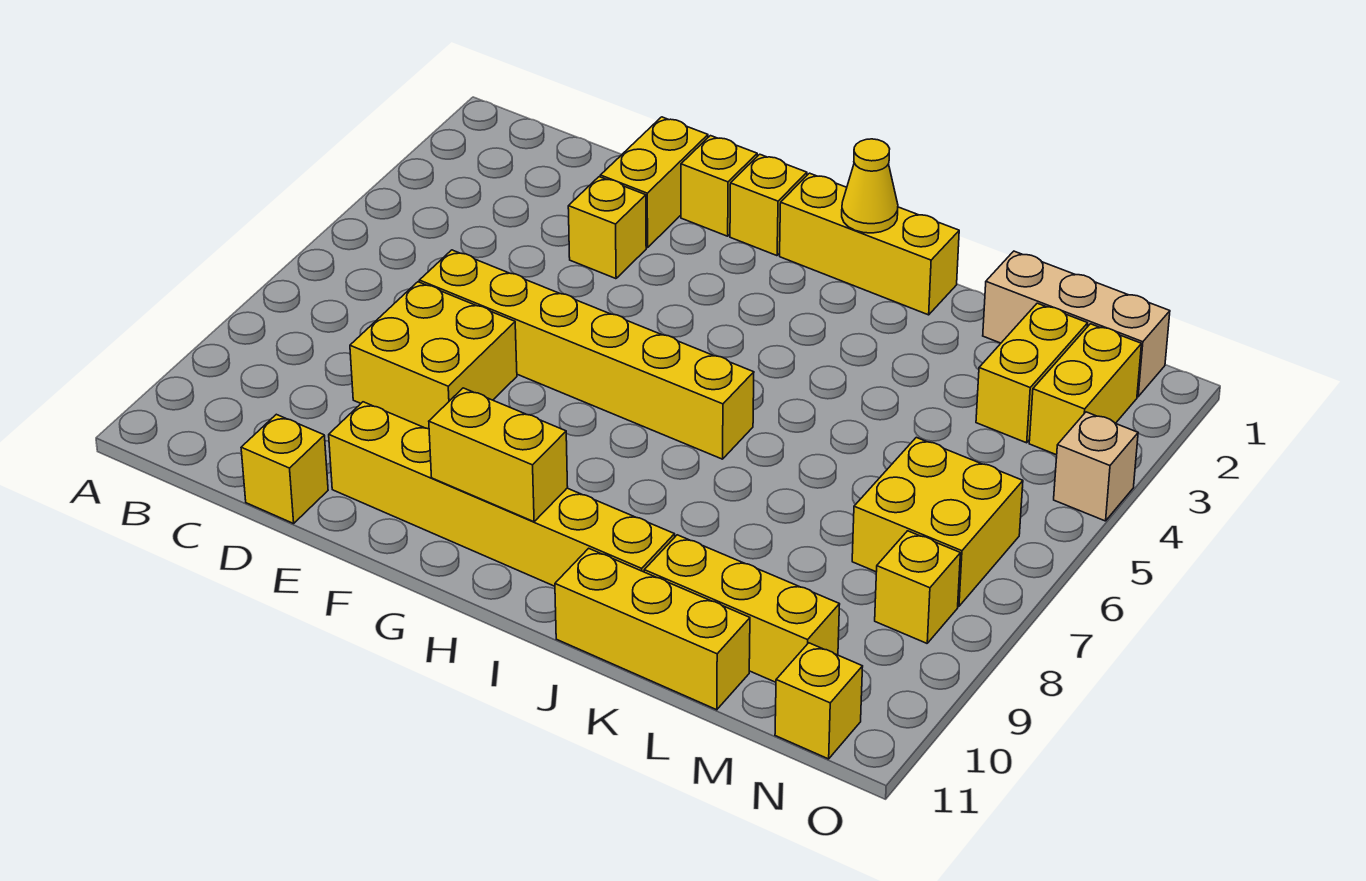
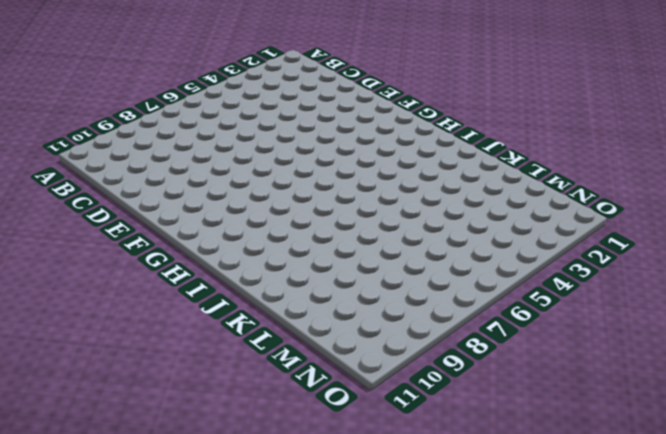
none -> yellow 1x6 brick [419,250,754,459]
none -> yellow 2x2 brick [350,282,517,429]
none -> yellow 1x1 brick [241,414,328,524]

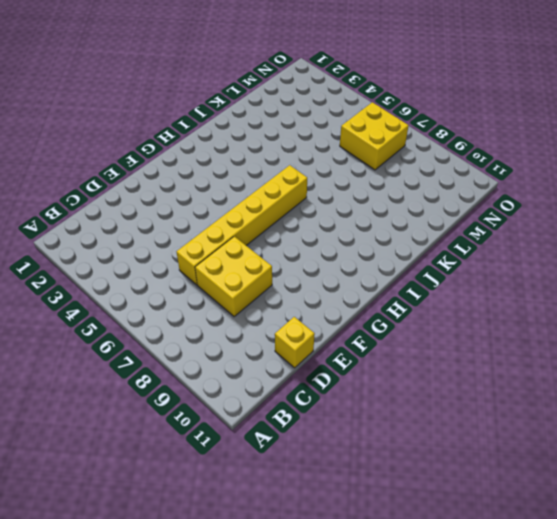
none -> yellow 1x2 brick [600,117,708,248]
none -> yellow 1x1 brick [568,177,646,279]
none -> yellow 1x6 brick [329,402,675,586]

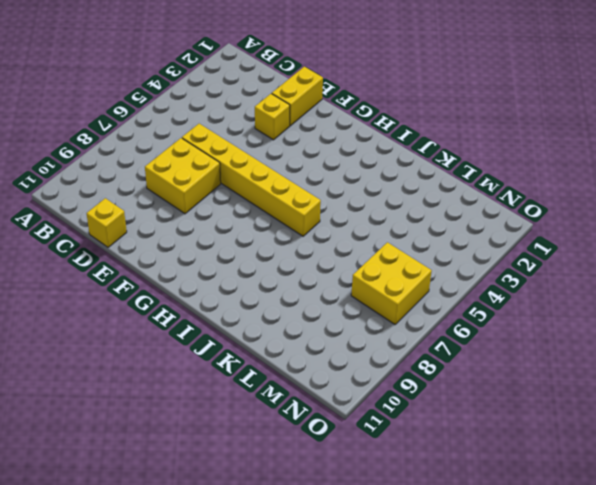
none -> yellow 1x6 brick [329,402,675,586]
none -> yellow 1x1 brick [681,136,757,236]
none -> yellow 1x1 brick [730,154,807,256]

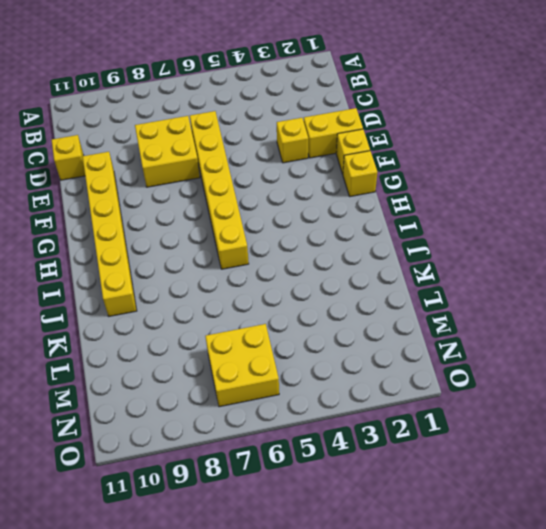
none -> yellow 1x3 brick [780,173,959,315]
none -> yellow 1x3 brick [555,548,750,710]
none -> yellow 1x3 brick [644,535,840,682]

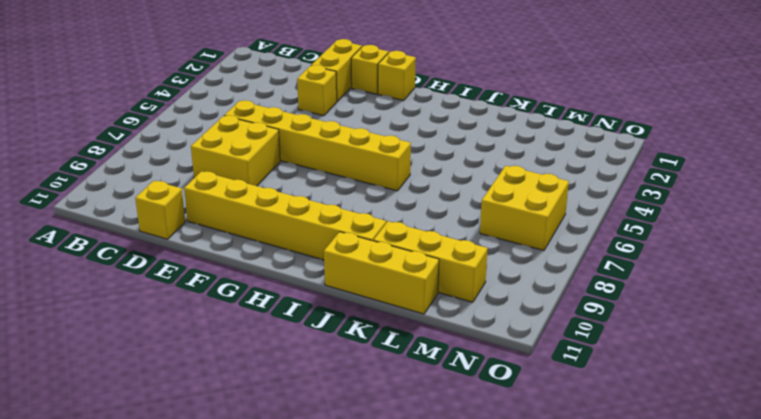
none -> yellow 1x3 brick [780,173,959,315]
none -> tan 1x3 brick [983,251,1170,397]
none -> yellow 1x2 brick [976,303,1088,443]

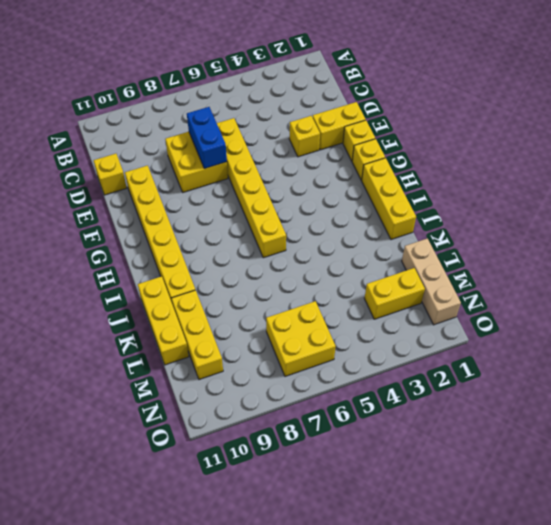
blue 1x2 brick [187,107,227,169] -> none
none -> yellow 1x2 brick [1029,324,1141,455]
none -> yellow 1x1 brick [875,531,960,643]
none -> yellow 1x1 brick [775,643,863,759]

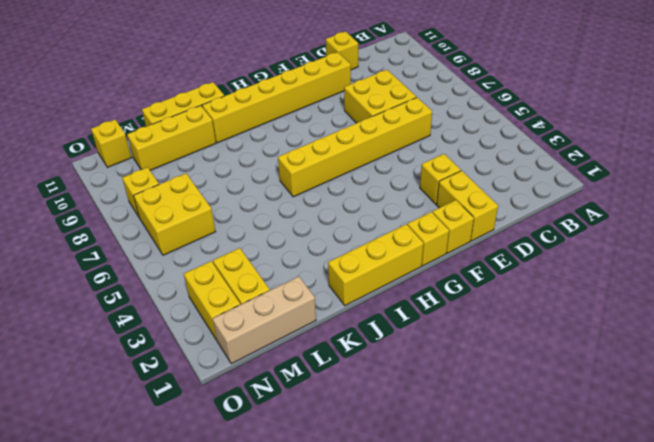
none -> tan 1x1 brick [1054,412,1138,521]
none -> yellow 1x2 brick [429,388,568,522]
none -> yellow 1x1 cone [842,139,898,233]

